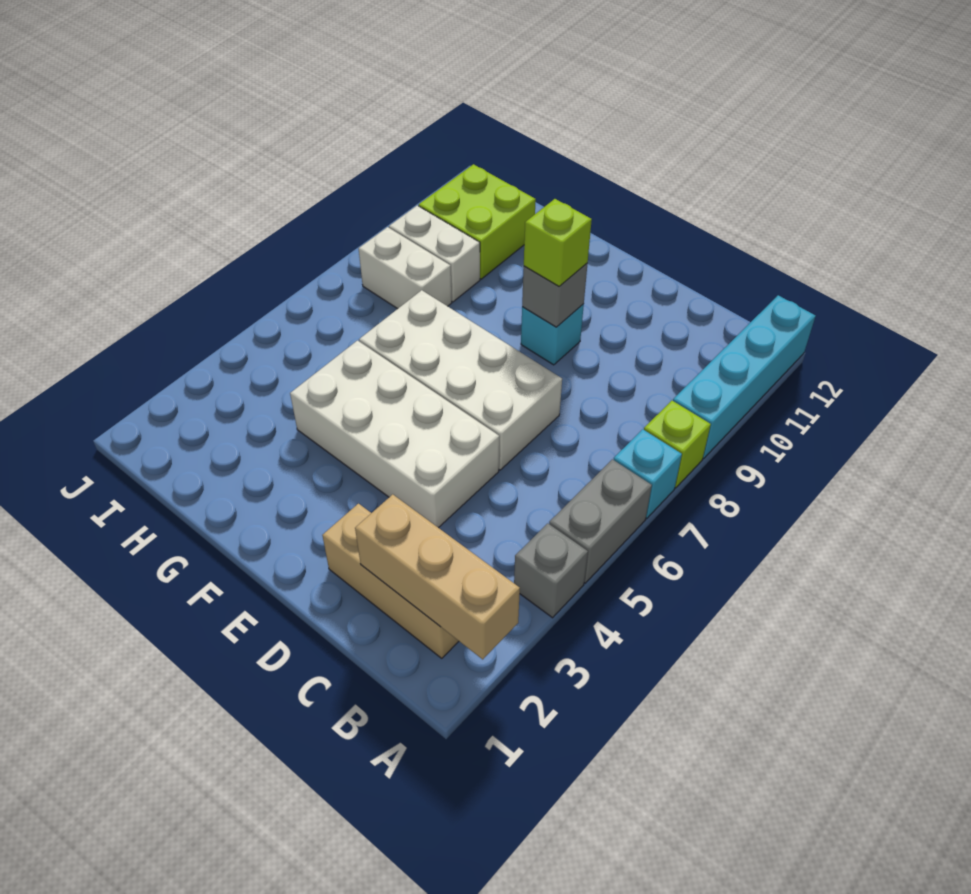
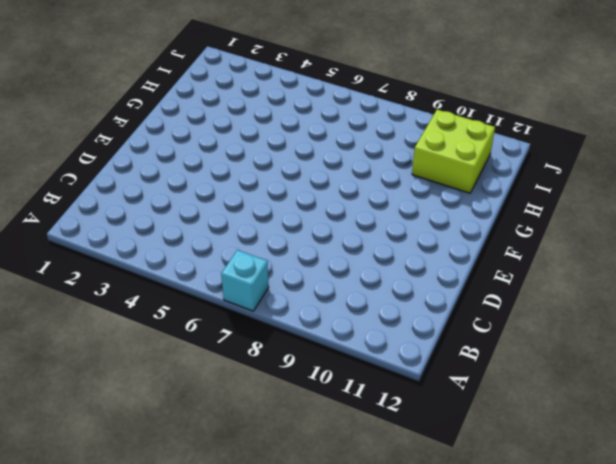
none -> grey 1x1 brick [514,523,588,618]
none -> grey 1x2 brick [549,459,652,583]
none -> lime 1x1 brick [644,401,711,488]

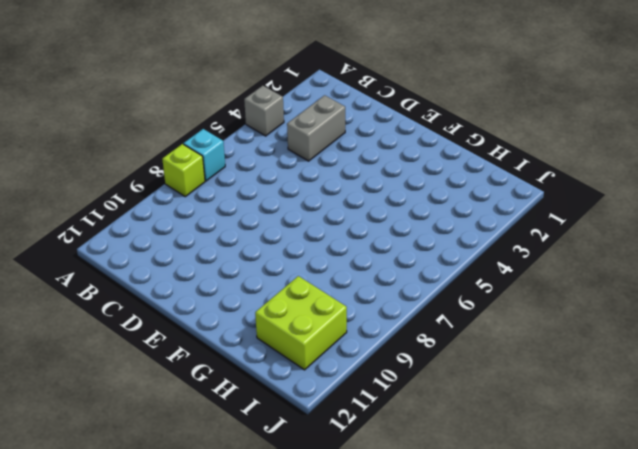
grey 1x2 brick [287,95,345,161] -> grey 1x2 brick moved to [549,459,652,583]
none -> cyan 1x4 brick [673,295,816,459]
none -> tan 1x3 brick [322,504,459,658]
none -> white 2x4 brick [290,341,499,528]

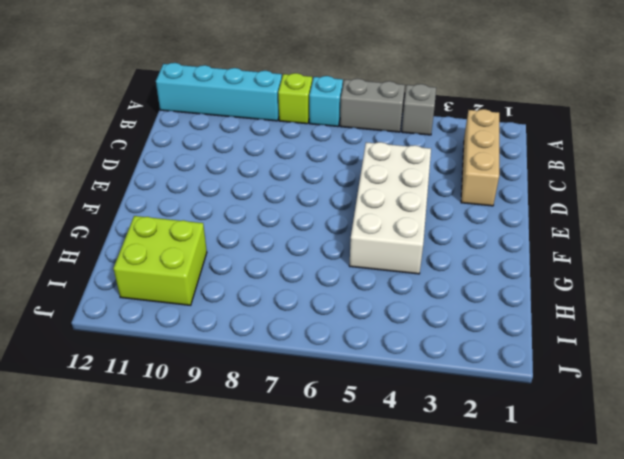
none -> white 2x4 brick [359,290,562,470]
none -> cyan 1x1 brick [521,304,584,365]
none -> white 1x2 brick [359,227,452,309]

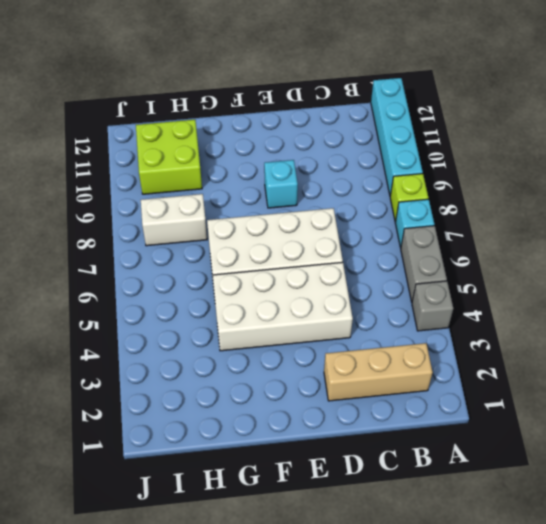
none -> white 1x2 brick [389,206,480,302]
none -> tan 1x3 brick [355,494,520,659]
none -> grey 1x1 brick [522,263,588,327]

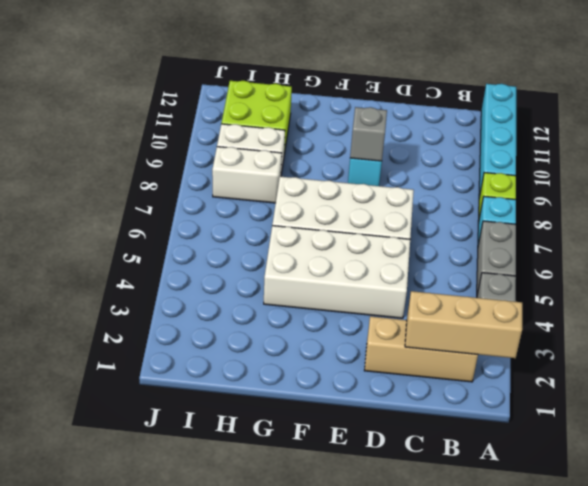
none -> lime 1x1 brick [524,199,592,286]

